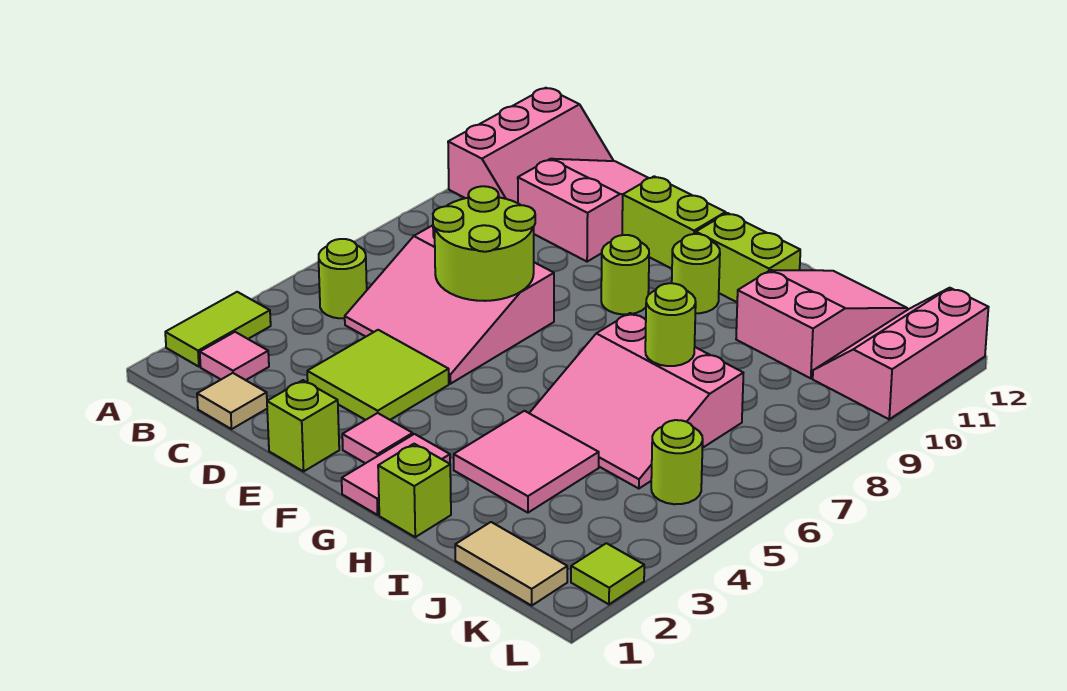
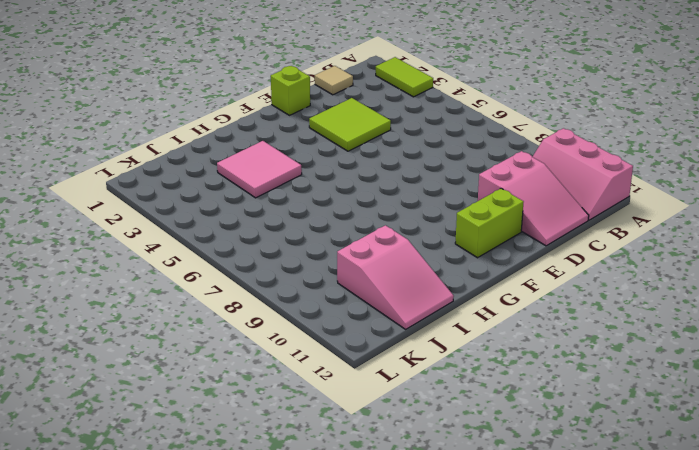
none -> pink 1x1 tile [200,332,269,380]
none -> lime 1x1 round brick [319,239,367,318]
none -> pink 3x3 slope [345,225,554,384]

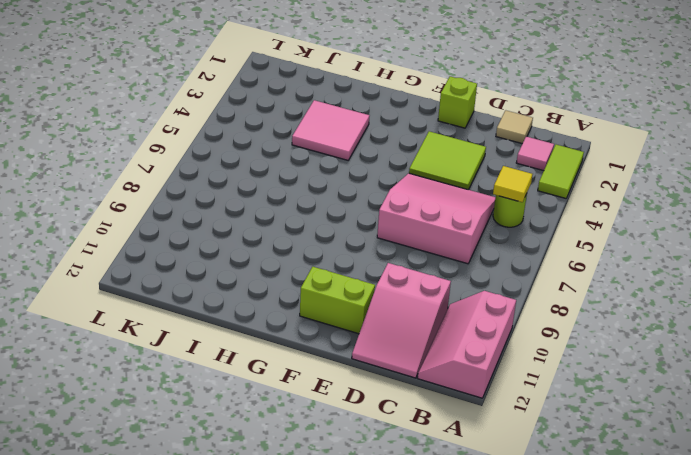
yellow 1x1 tile [493,166,532,202] -> none
none -> pink 1x1 tile [342,413,413,463]
none -> lime 1x1 round brick [601,235,649,314]
none -> pink 1x2 tile [342,434,450,515]

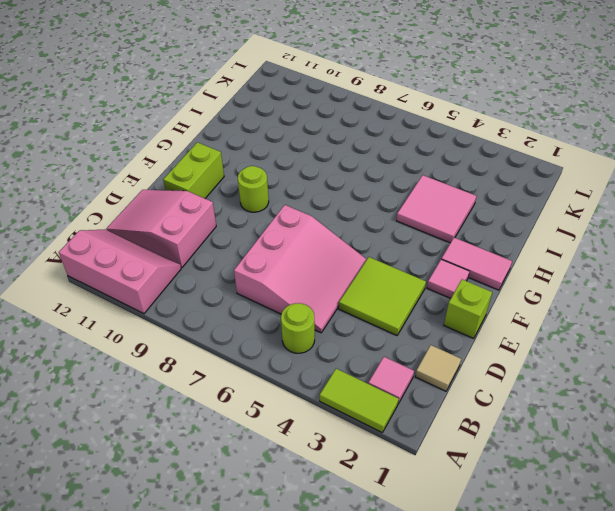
none -> lime 1x1 round brick [672,234,720,313]
none -> lime 1x2 brick [696,213,800,302]
none -> lime 1x1 brick [378,444,451,537]

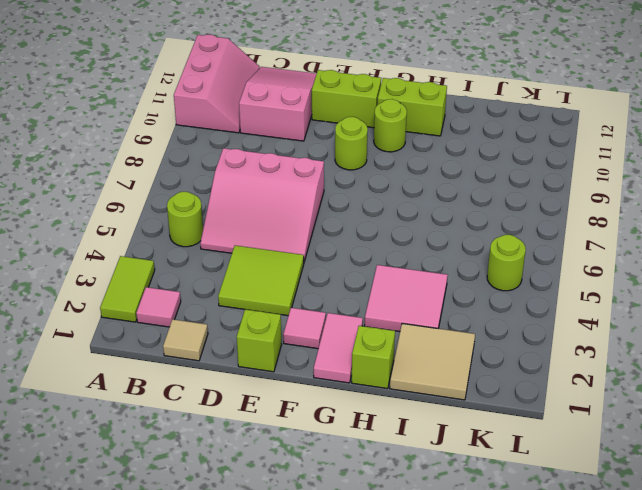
tan 2x2 tile [390,323,475,400] -> tan 1x2 tile [455,522,567,605]
none -> pink 3x3 slope [529,313,743,489]
none -> pink 2x3 slope [736,270,907,378]
none -> pink 2x3 slope [813,288,988,419]

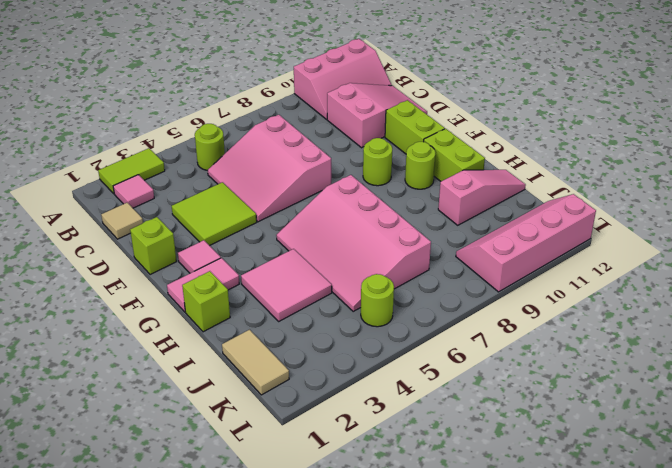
pink 3x4 slope [276,175,431,311] -> pink 3x3 slope [529,313,743,489]
pink 1x3 slope [438,170,526,225] -> pink 2x3 slope [736,270,907,378]
pink 2x4 slope [456,194,596,292] -> pink 2x3 slope [813,288,988,419]
none -> lime 1x1 tile [571,543,644,604]
none -> lime 2x2 round brick [433,186,535,301]
none -> lime 1x1 round brick [645,283,696,366]

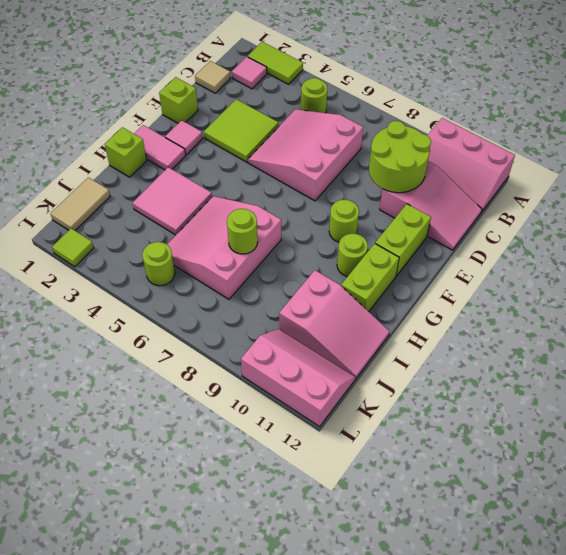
lime 2x2 round brick [369,121,431,193] -> lime 2x2 round brick moved to [433,186,535,301]

